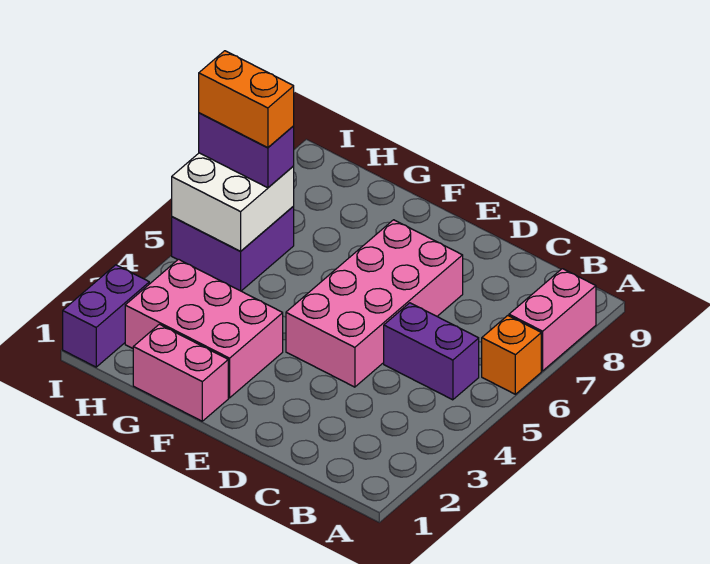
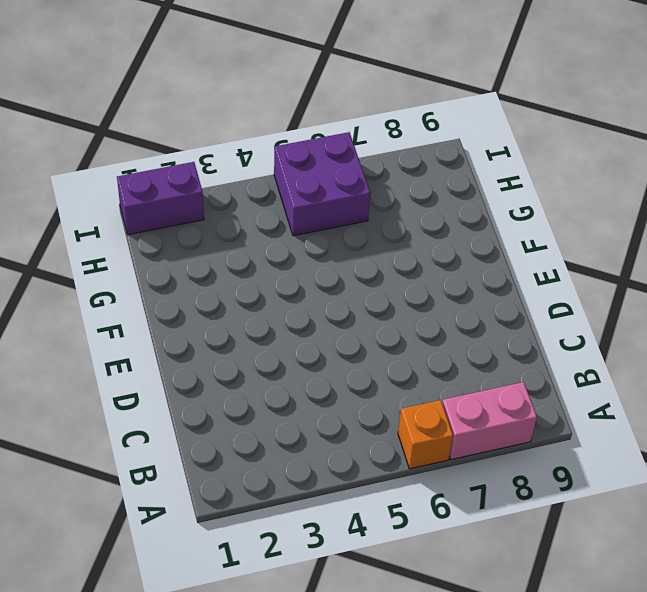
none -> purple 1x2 brick [384,303,479,400]
none -> pink 2x4 brick [286,220,463,387]

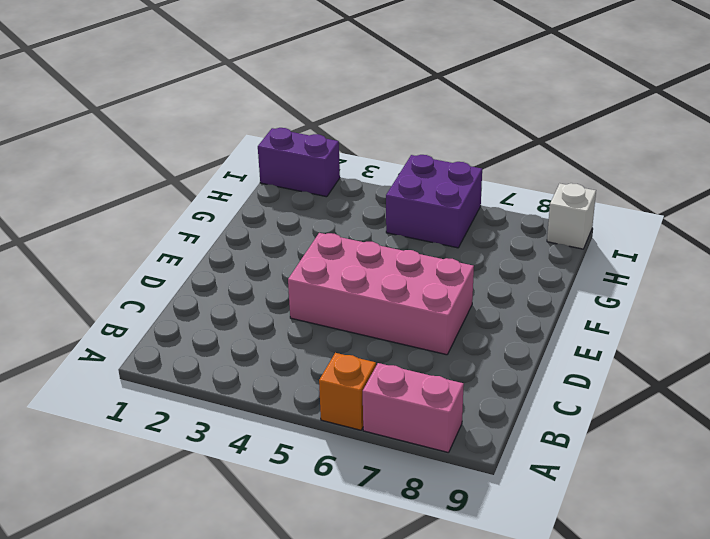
white 1x1 brick [547,183,596,249] -> none
none -> purple 1x2 brick [384,303,479,400]
none -> pink 1x2 brick [133,324,228,421]

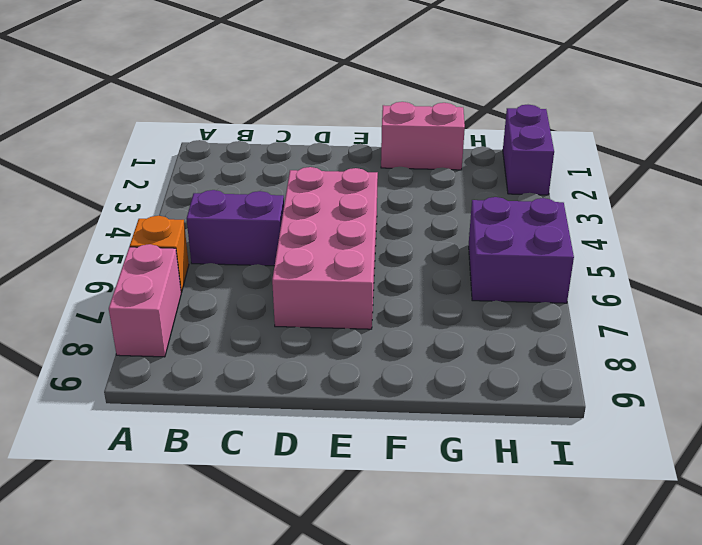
none -> pink 2x3 brick [125,259,283,398]
none -> white 2x2 brick [172,153,294,251]

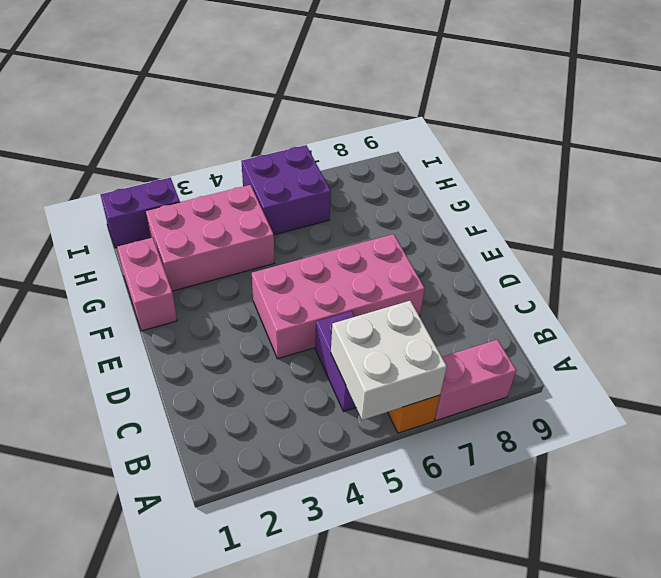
white 2x2 brick [331,301,447,420] -> white 2x2 brick moved to [172,153,294,251]
pink 2x3 brick [146,185,274,291] -> pink 2x3 brick turned to [125,259,283,398]
none -> purple 1x2 brick [199,113,294,188]
none -> orange 1x2 brick [199,51,294,148]

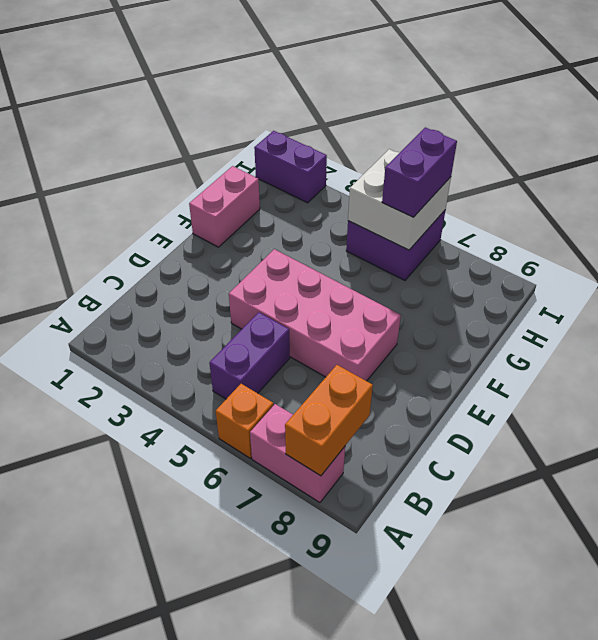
orange 1x2 brick [285,365,373,476] -> orange 1x2 brick moved to [199,51,294,148]
none -> pink 2x3 brick [125,259,283,398]

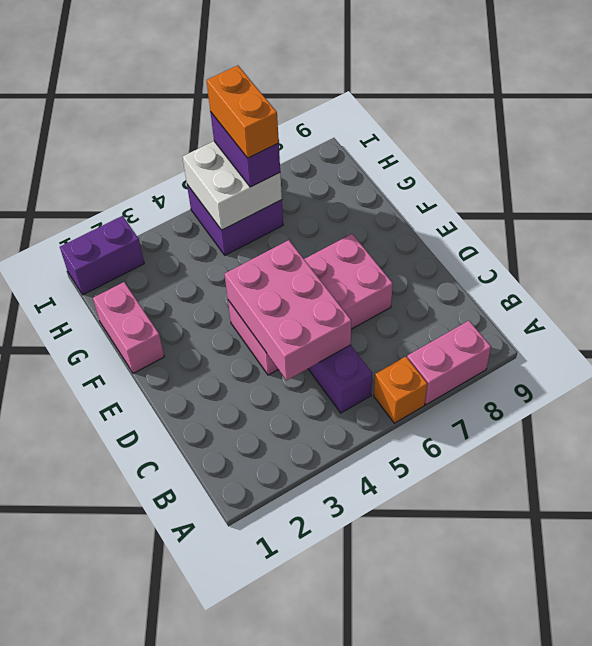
pink 2x3 brick [225,240,351,380] -> pink 2x3 brick moved to [125,259,283,398]

